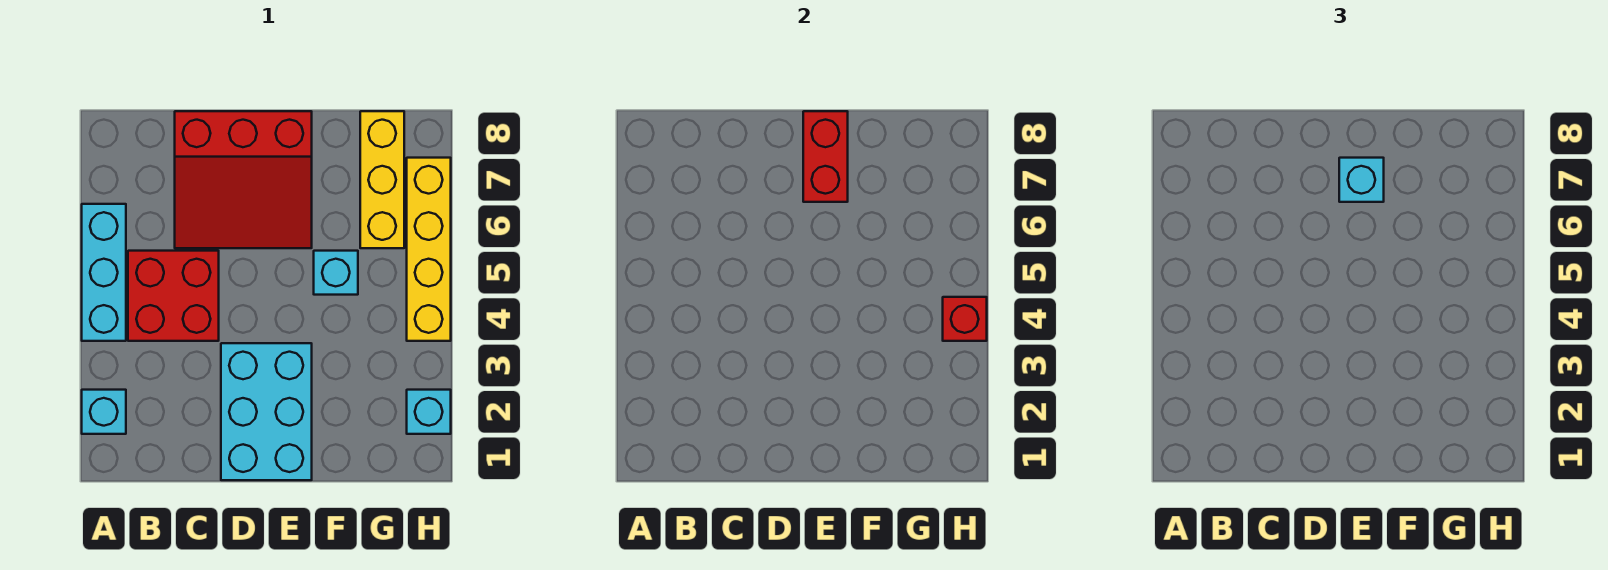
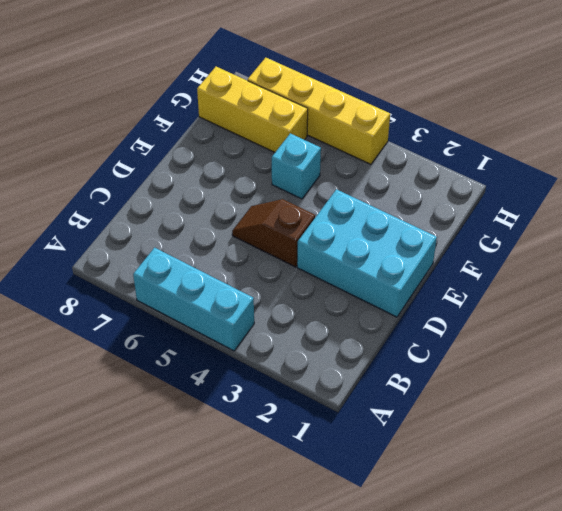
brown 1x2 slope [232,199,315,267] -> none
none -> cyan 1x1 brick [82,390,126,434]
none -> red 2x2 brick [128,251,219,341]
none -> red 3x3 slope [175,111,312,248]

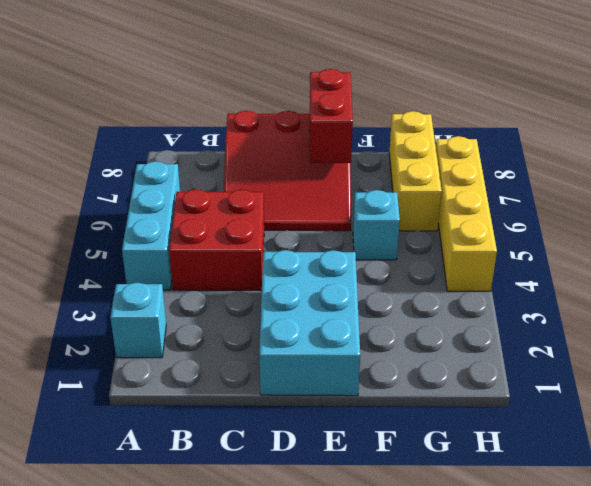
none -> cyan 1x1 brick [407,390,451,434]
none -> red 1x1 brick [943,297,987,341]
none -> cyan 1x1 brick [1339,158,1384,202]

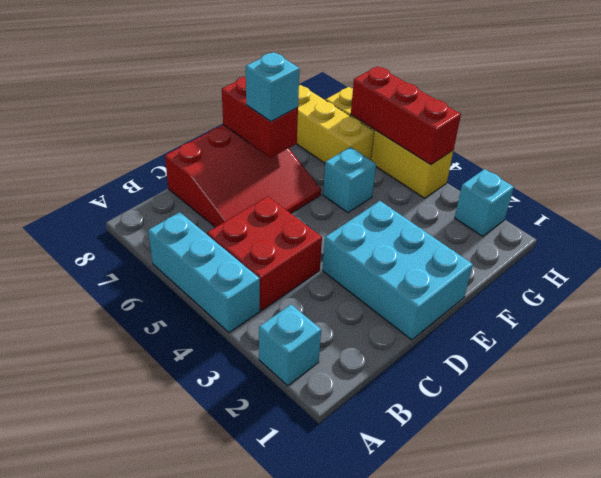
red 1x3 brick [351,66,461,165] -> red 1x1 brick [943,297,987,341]

